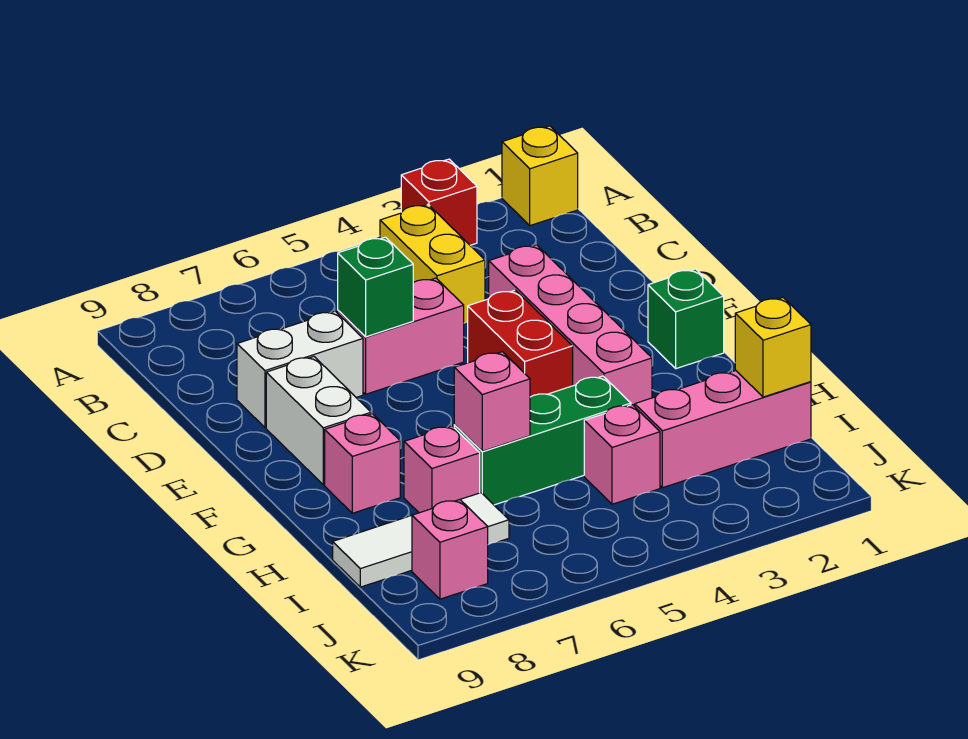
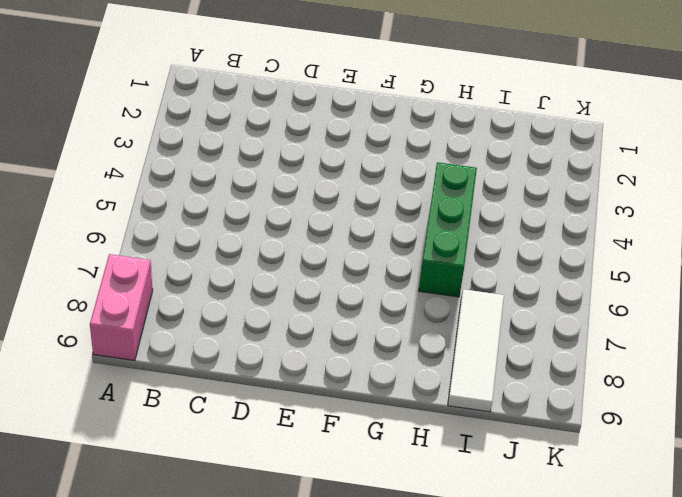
pink 1x2 brick [90,254,153,361] -> pink 1x2 brick moved to [338,278,464,394]
none -> yellow 1x1 brick [502,126,578,226]
none -> red 1x1 brick [401,159,477,245]
none -> yellow 1x2 brick [380,204,485,323]

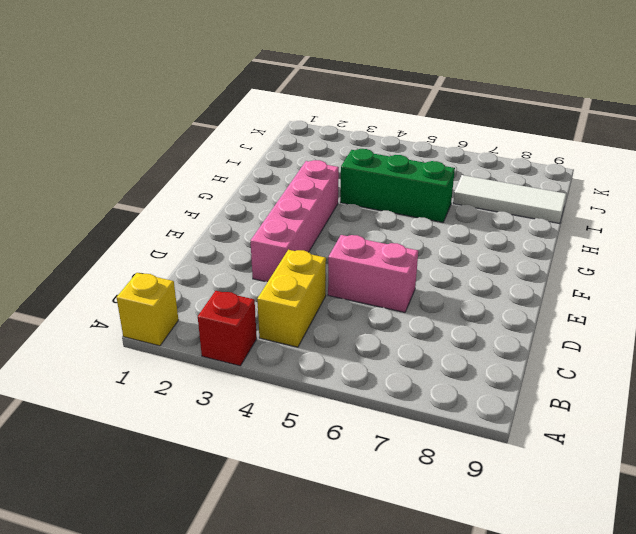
none -> white 1x2 brick [237,311,363,427]
none -> red 1x2 brick [468,290,573,397]
none -> white 1x2 brick [266,357,371,485]

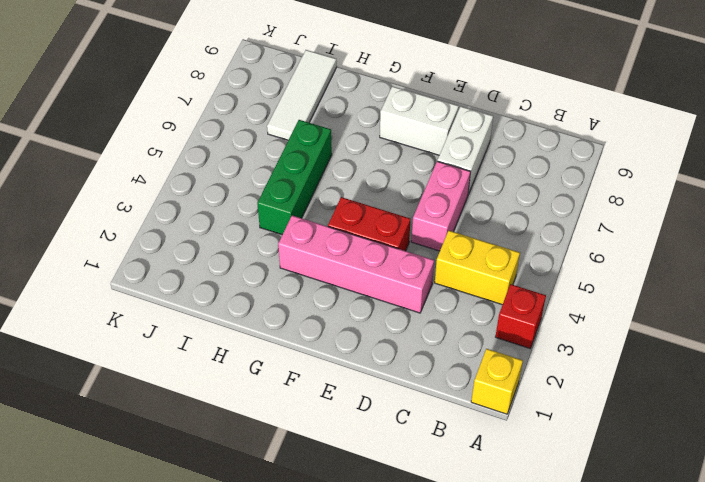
none -> green 1x1 brick [648,269,724,369]
none -> pink 1x1 brick [325,414,400,513]
none -> pink 1x1 brick [404,426,480,513]

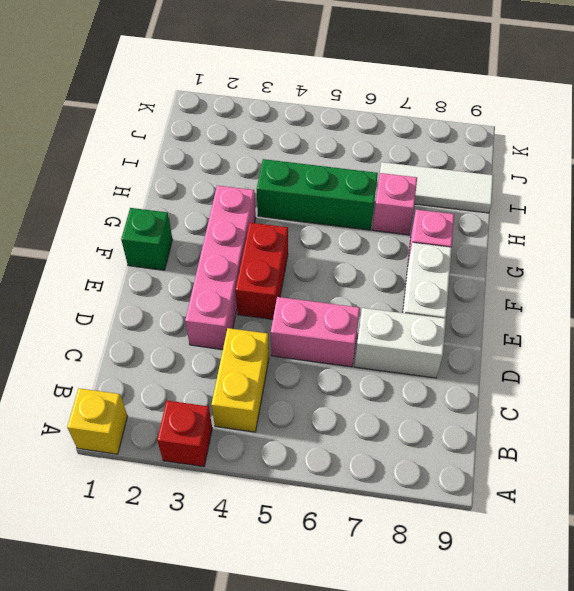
none -> pink 1x3 brick [635,371,811,488]
none -> pink 1x1 brick [584,405,660,504]
none -> pink 1x1 brick [412,500,488,599]

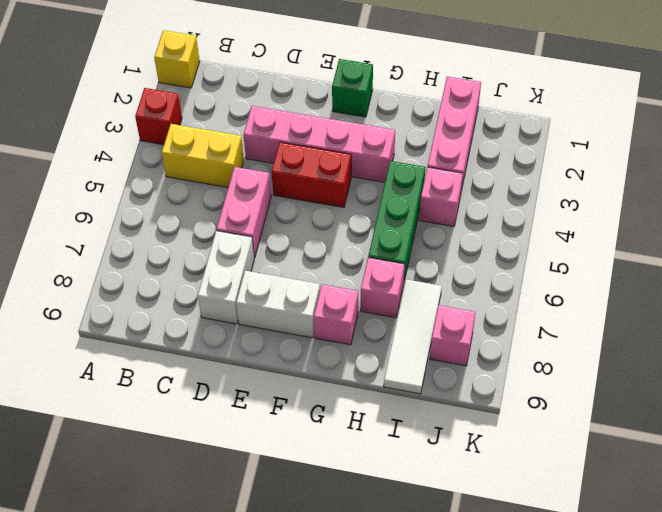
none -> green 1x1 brick [338,237,413,337]
none -> pink 1x1 brick [454,352,530,451]
none -> yellow 1x1 brick [735,298,811,397]

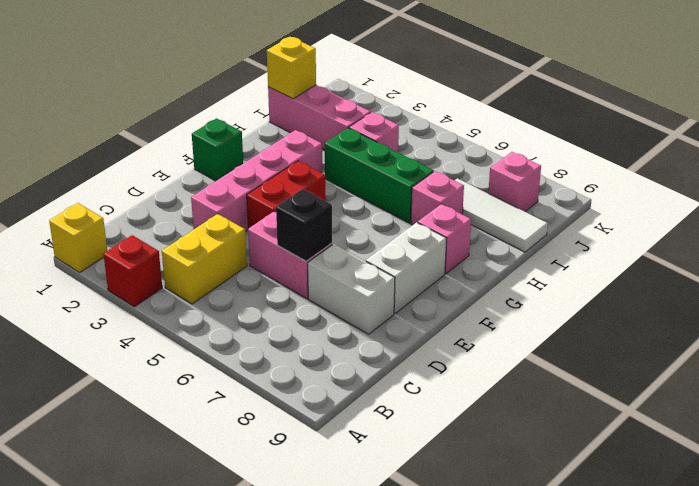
black 1x1 brick [276,189,332,261] -> green 1x1 brick [338,237,413,337]
none -> pink 1x1 brick [454,352,530,451]

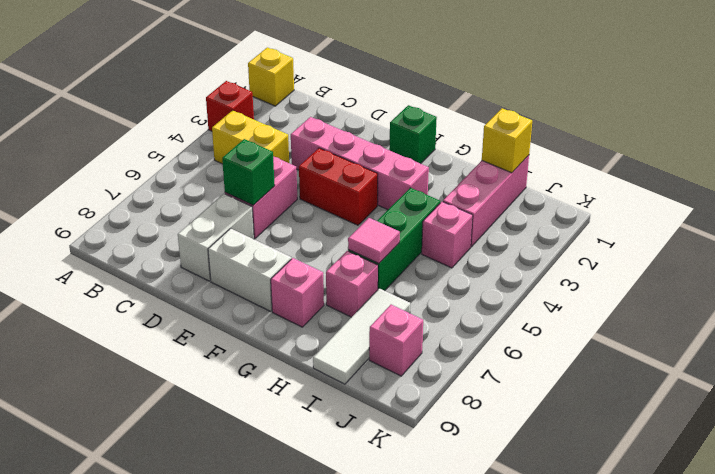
pink 1x1 tile [348,218,400,263] -> pink 1x1 brick [454,352,530,451]

